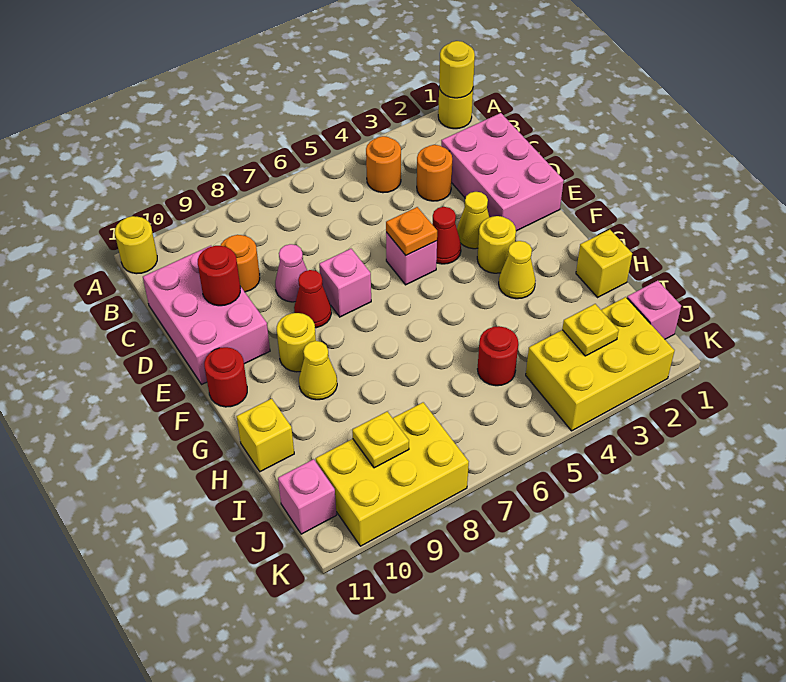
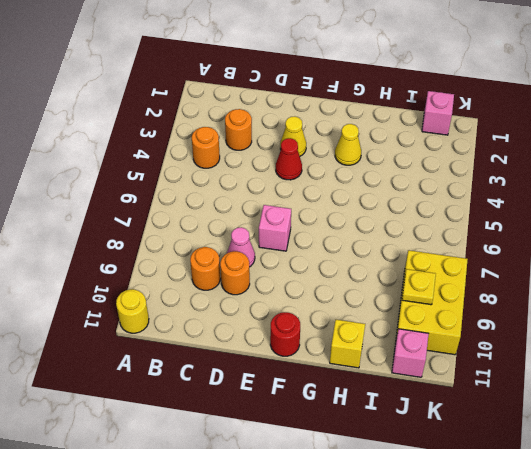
orange 1x1 round brick [220,251,250,295] -> none
none -> yellow 1x1 round brick [438,88,473,129]
none -> pink 2x3 brick [441,113,564,231]
none -> pink 2x3 brick [143,246,270,384]
none -> pink 1x1 brick [386,232,437,285]

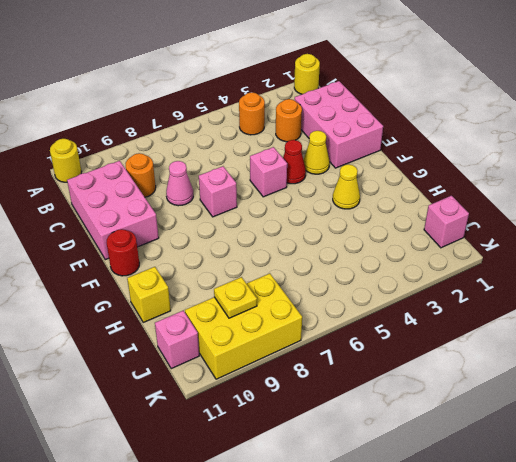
none -> red 1x1 cone [294,270,331,328]
none -> yellow 1x1 round brick [477,216,516,273]
none -> yellow 1x1 round brick [277,313,316,372]
none -> yellow 1x1 cone [299,341,337,400]

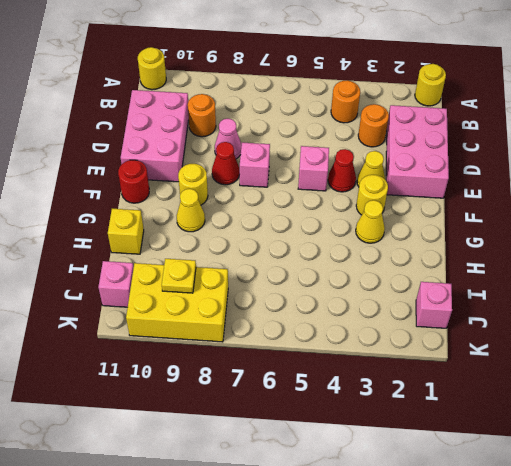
none -> yellow 1x1 brick [576,230,632,297]
none -> red 1x1 round brick [478,326,518,386]
none -> yellow 2x3 brick [526,297,675,431]
none -> yellow 1x1 round brick [439,41,475,98]

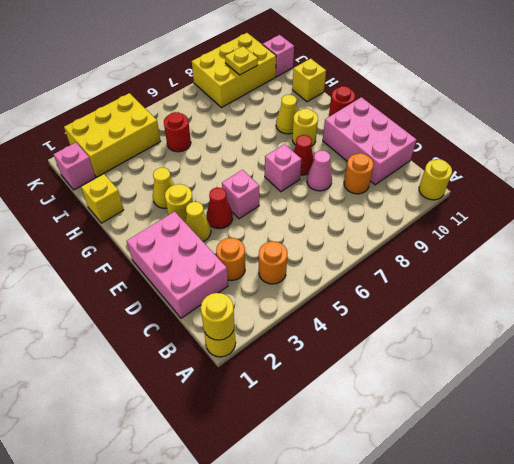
none -> red 1x1 round brick [198,246,240,306]
none -> orange 1x1 plate [386,207,437,255]
none -> yellow 1x1 plate [562,304,619,356]

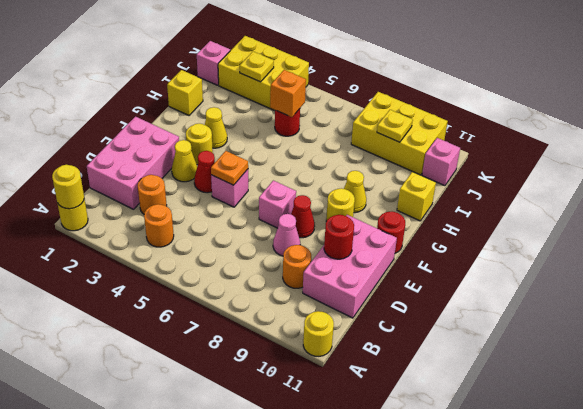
orange 1x1 brick [270,70,306,117] -> none

